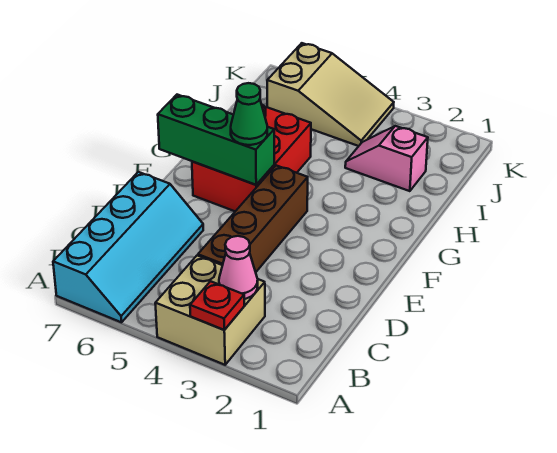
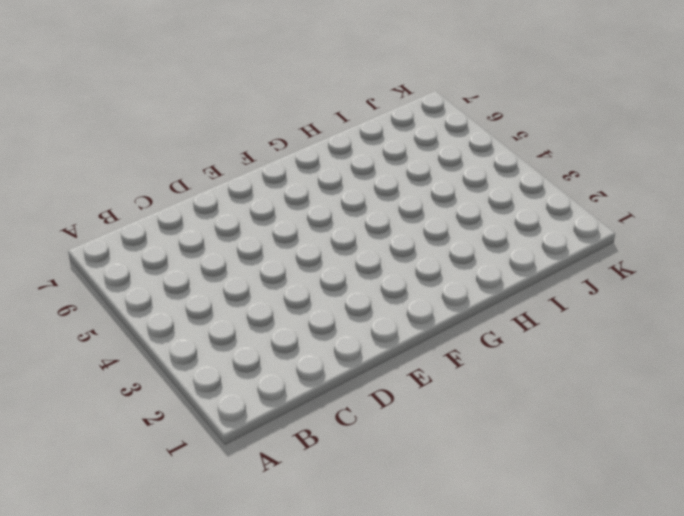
none -> tan 2x2 brick [155,256,265,365]
none -> cyan 2x4 slope [53,172,203,322]

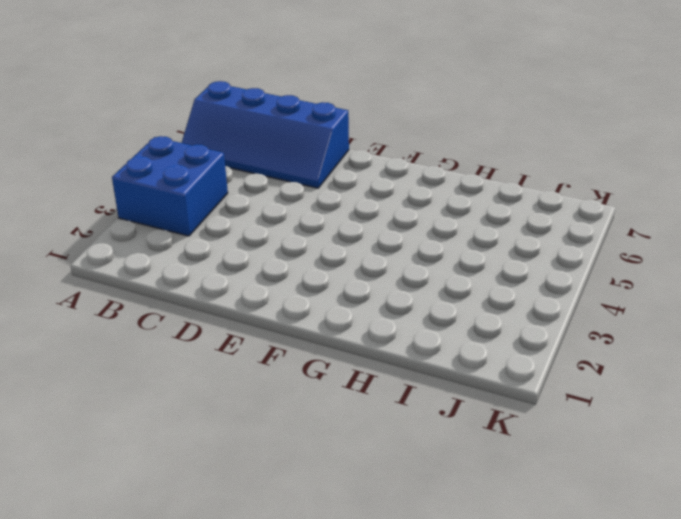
blue 2x2 brick [112,136,228,236] -> tan 2x2 brick [155,256,265,365]
blue 2x4 slope [182,81,349,188] -> cyan 2x4 slope [53,172,203,322]
none -> brown 1x4 brick [198,165,308,272]
none -> red 2x3 brick [192,105,311,211]

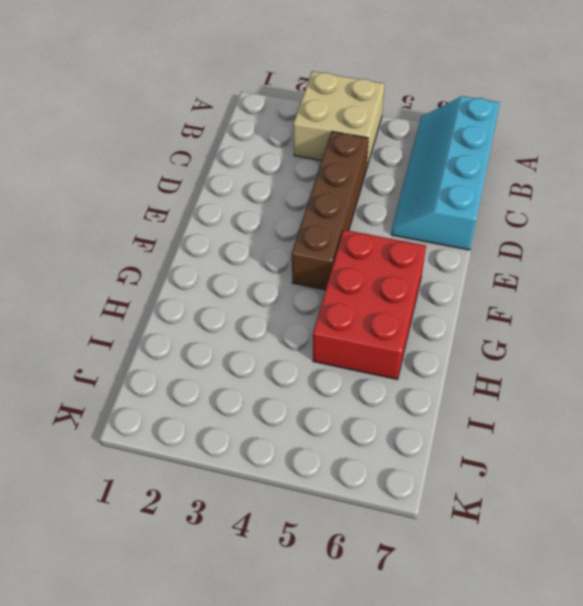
none -> pink 1x2 slope [345,126,428,191]
none -> tan 2x3 slope [267,43,394,146]

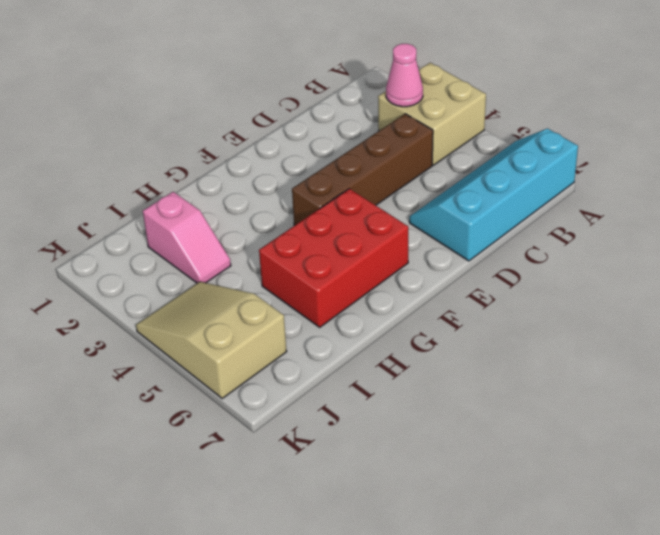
none -> red 1x1 plate [190,281,244,330]
none -> green 1x3 brick [158,95,274,185]

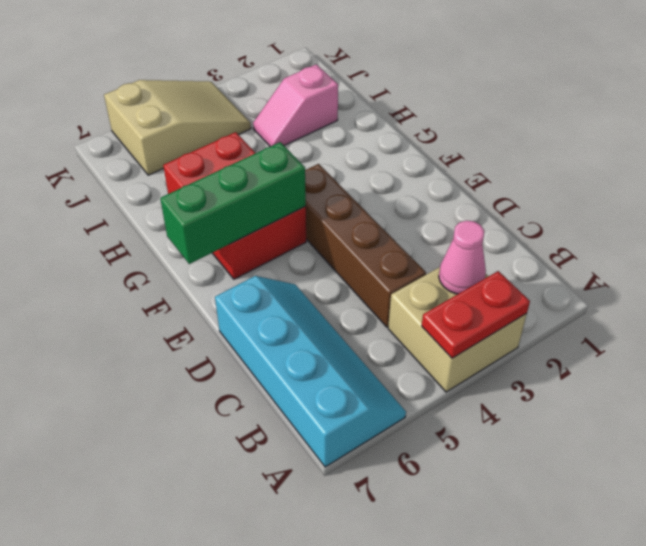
red 1x2 plate [422,271,530,358] -> red 1x1 plate [190,281,244,330]
none -> green 1x1 cone [231,83,267,145]

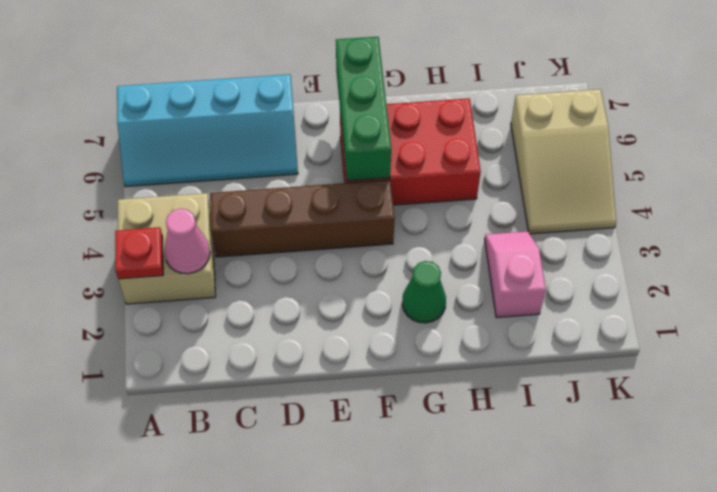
green 1x1 cone [402,261,446,323] -> green 1x1 cone moved to [231,83,267,145]

